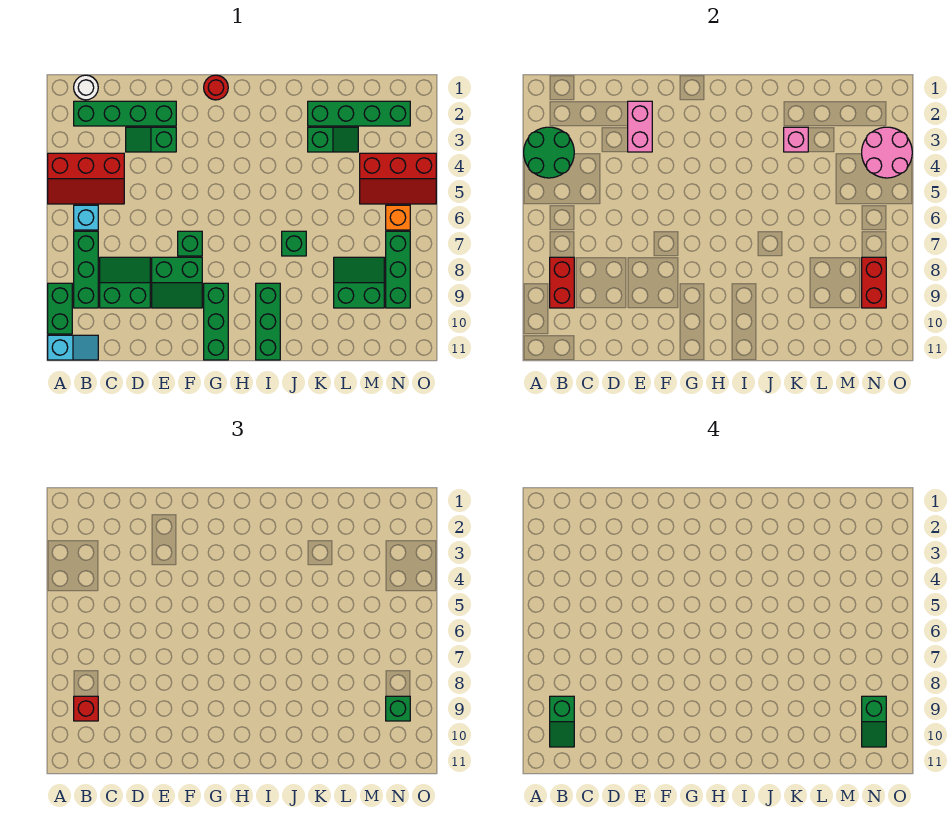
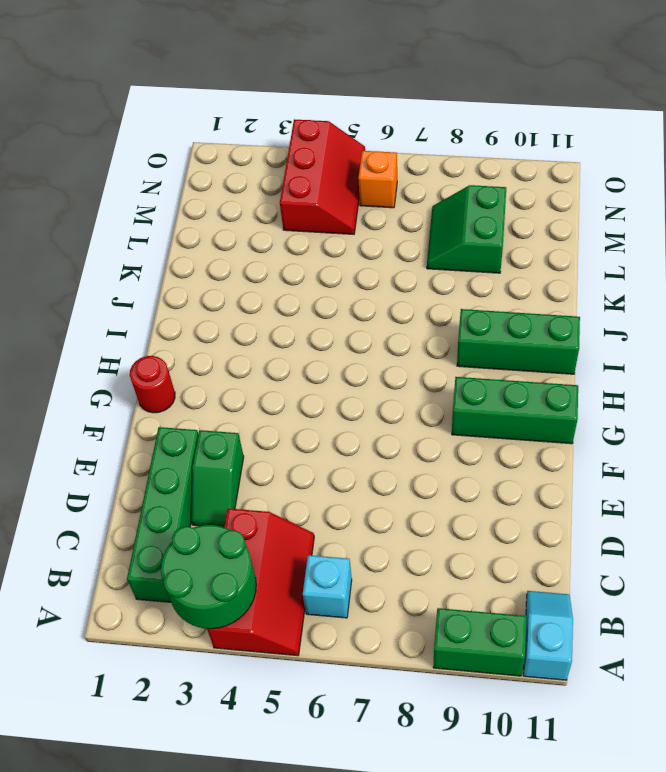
none -> white 1x1 round brick [74,75,98,100]
none -> green 1x3 brick [74,231,98,308]
none -> green 2x2 slope [100,257,150,308]
none -> green 2x2 slope [152,257,202,308]

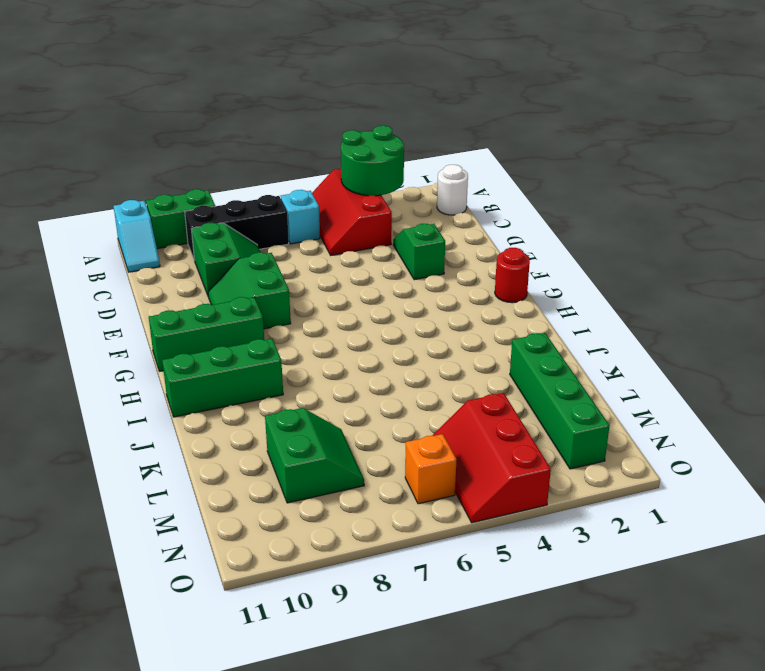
black 1x3 brick [185,195,289,258] -> green 1x3 brick [74,231,98,308]
none -> green 1x4 brick [74,101,176,126]
none -> green 1x1 brick [178,231,202,256]
none -> green 1x1 brick [282,231,306,256]
none -> green 1x2 slope [308,127,358,152]

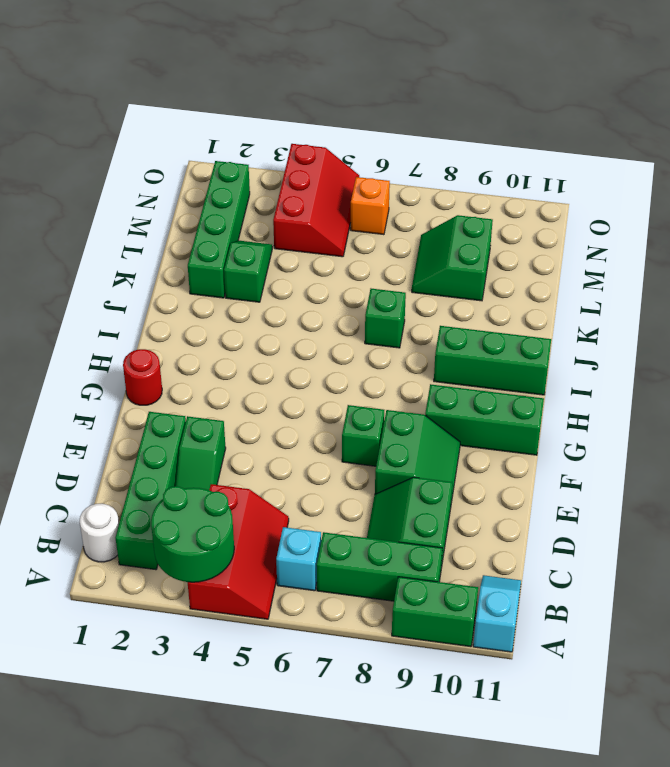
none -> green 1x3 brick [386,231,410,308]
none -> red 1x2 brick [550,257,574,308]
none -> pink 1x2 brick [628,101,652,152]
none -> pink 1x1 brick [784,127,808,152]

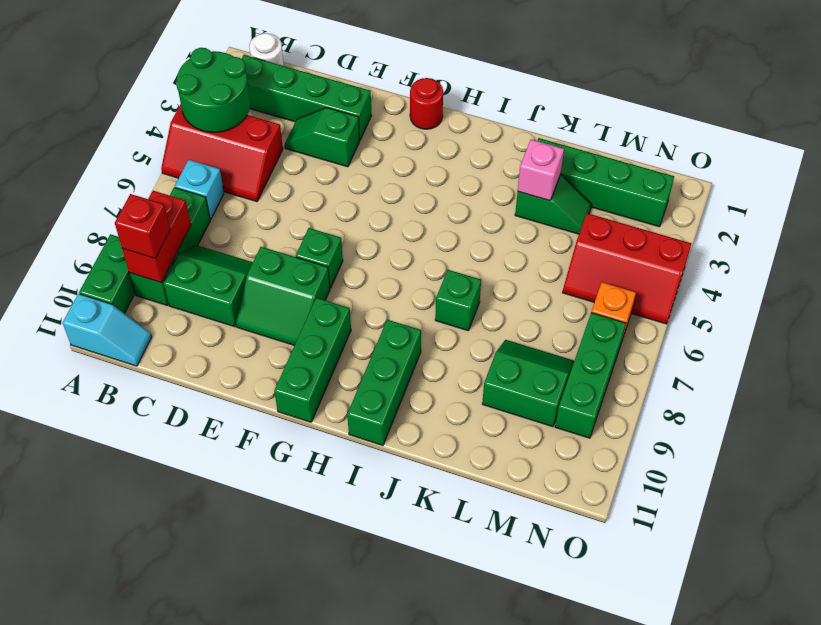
none -> pink 1x2 brick [628,101,652,152]
none -> pink 2x2 round brick [862,127,912,178]
none -> red 1x2 brick [862,257,886,308]
none -> green 1x1 brick [386,696,410,721]

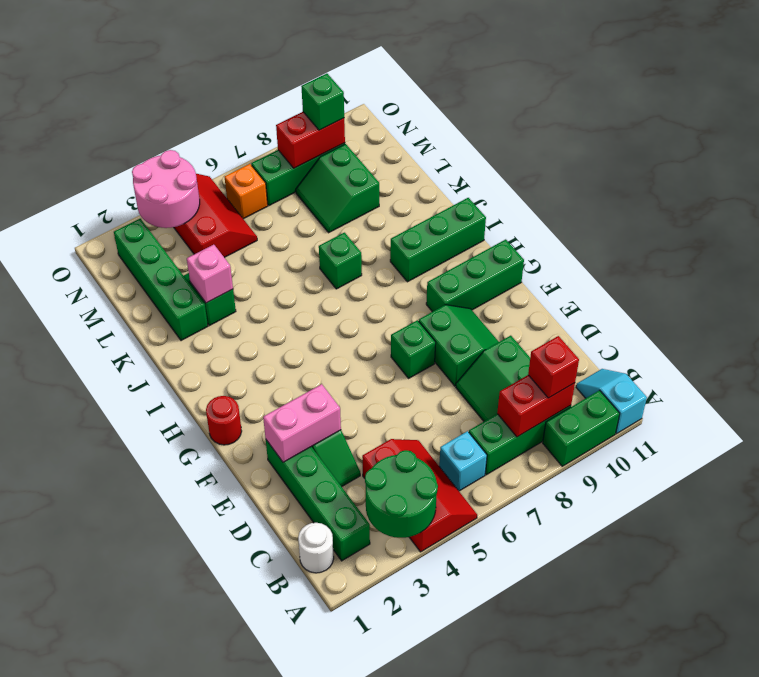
none -> green 1x2 slope [550,696,574,747]
none -> green 1x2 slope [862,696,886,747]

